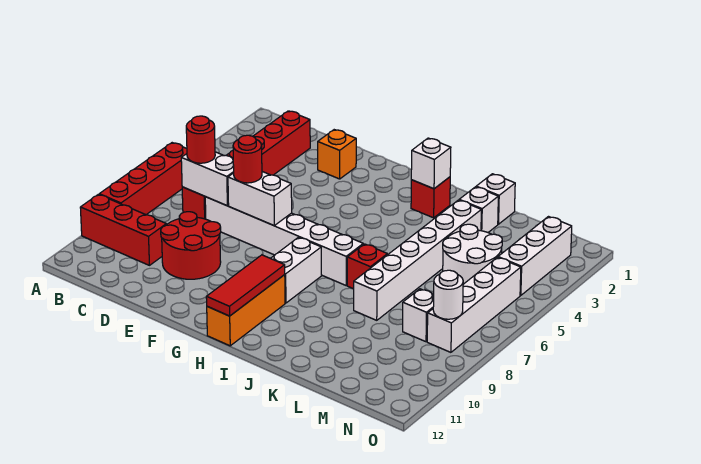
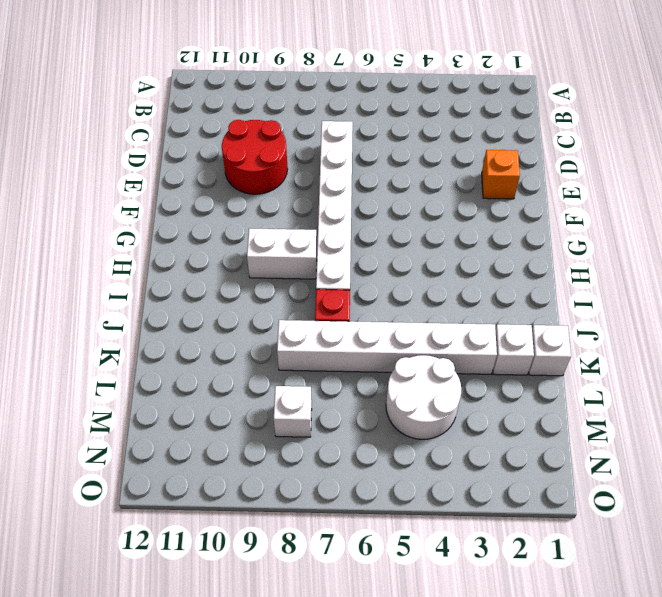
none -> red 1x4 brick [99,143,187,215]
none -> red 1x3 brick [80,194,166,265]
none -> red 1x6 brick [182,111,310,219]

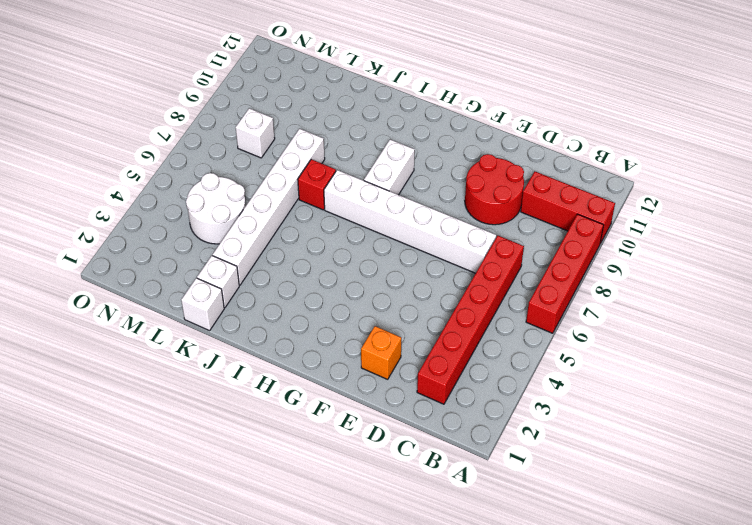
none -> orange 1x3 brick [207,275,285,346]
none -> red 1x1 brick [411,177,450,218]
none -> white 1x3 brick [498,217,572,296]

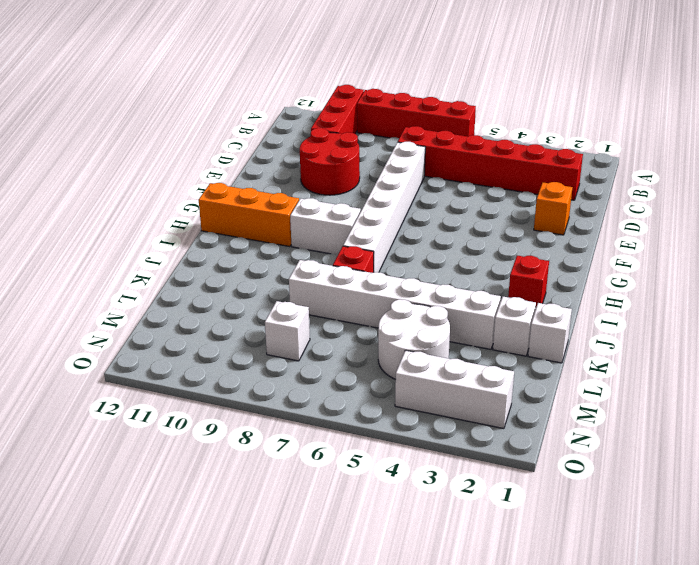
none -> white 1x4 brick [427,257,521,352]
none -> white 1x2 brick [181,152,234,206]
none -> white 1x2 brick [228,172,292,225]

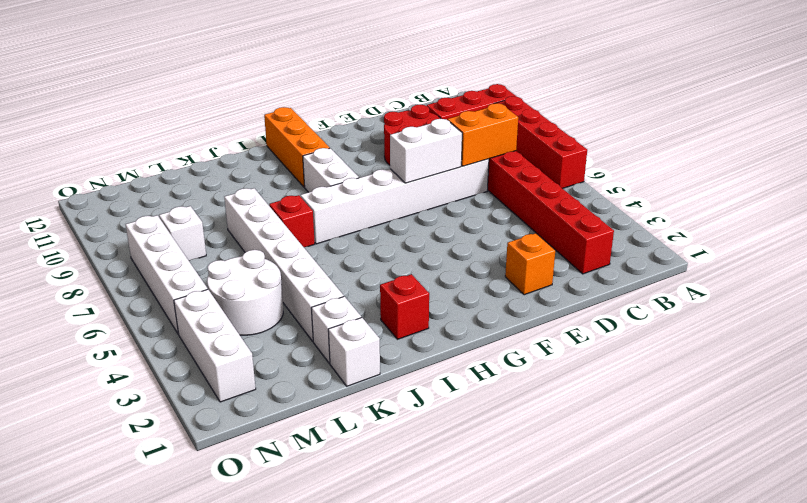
orange 1x2 brick [448,103,518,166] -> white 1x2 brick [181,152,234,206]
none -> red 1x3 tile [206,255,285,316]
none -> white 1x1 brick [411,138,451,189]
none -> white 1x1 round brick [433,270,463,319]

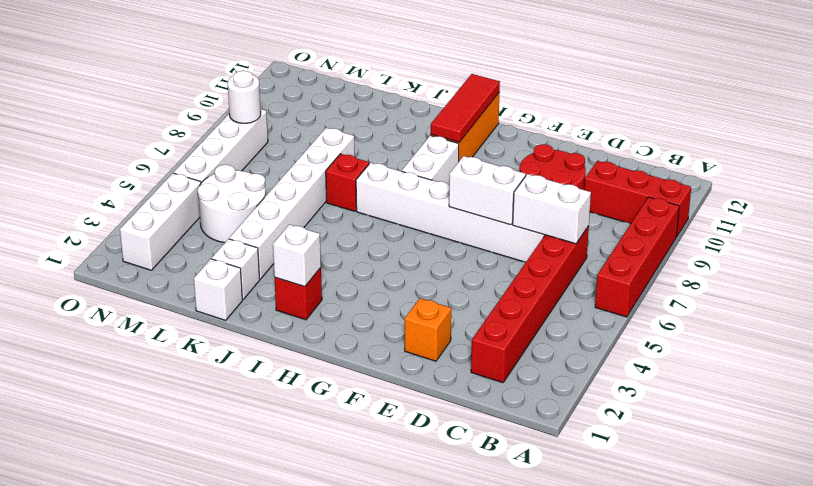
none -> white 1x1 brick [403,289,434,342]
none -> red 1x1 round brick [186,116,215,163]
none -> red 1x1 round brick [233,135,262,183]

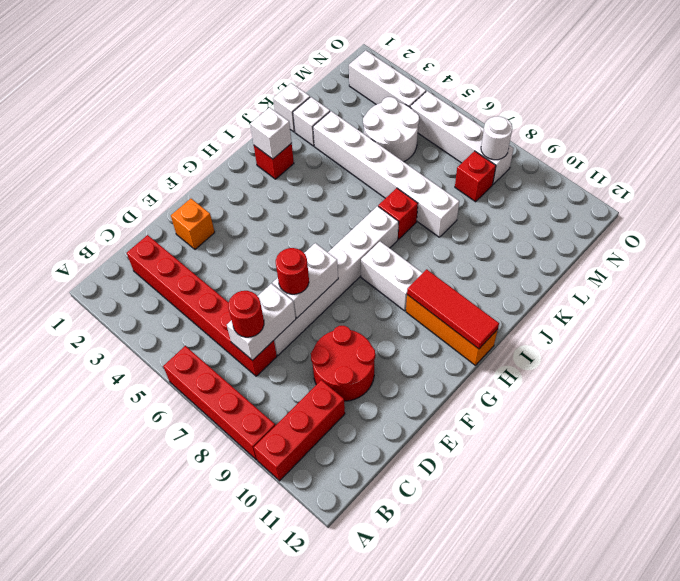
red 1x1 brick [455,151,496,202] -> white 1x1 brick [403,289,434,342]

